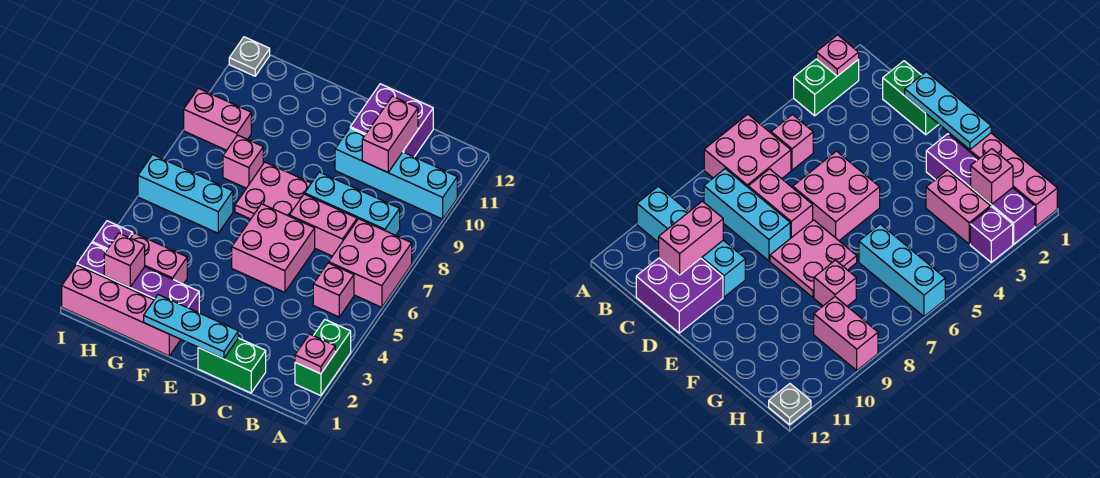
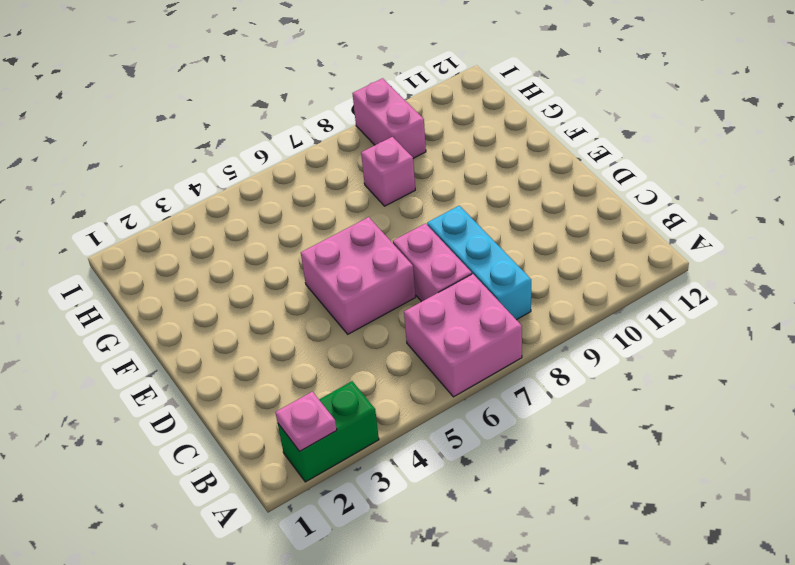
none -> cyan 1x4 brick [335,128,457,219]
none -> pink 1x1 brick [313,263,354,317]
none -> green 1x2 brick [198,338,266,393]

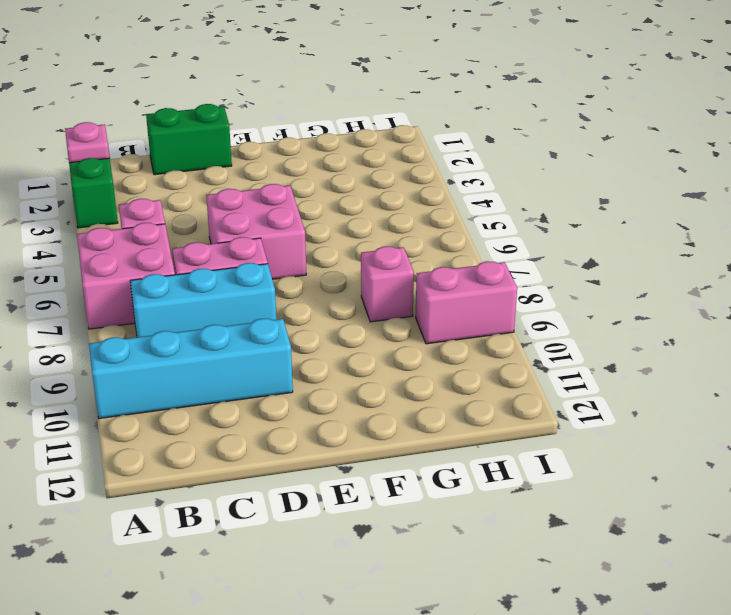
none -> purple 2x2 brick [350,84,433,157]
none -> pink 2x2 plate [235,162,311,219]
none -> pink 1x4 brick [62,265,181,356]

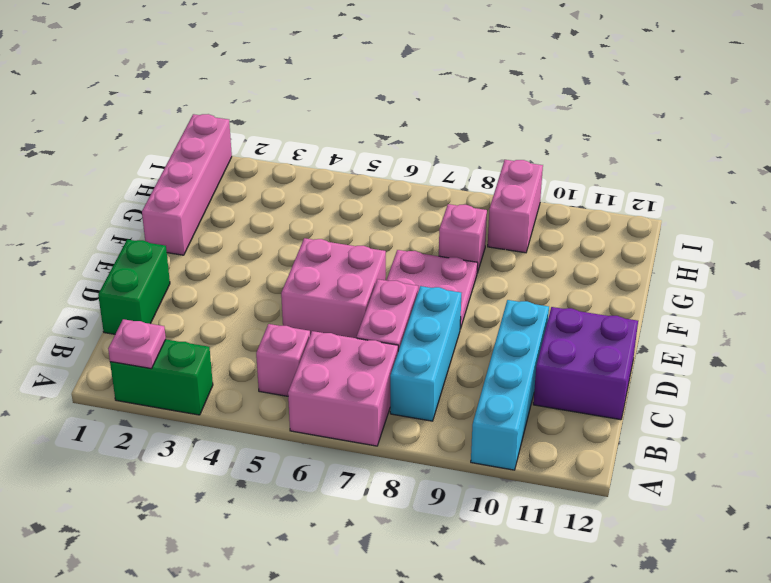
none -> purple 1x4 brick [77,243,199,313]
none -> pink 1x2 brick [131,233,187,284]
none -> cyan 1x3 brick [138,155,233,233]

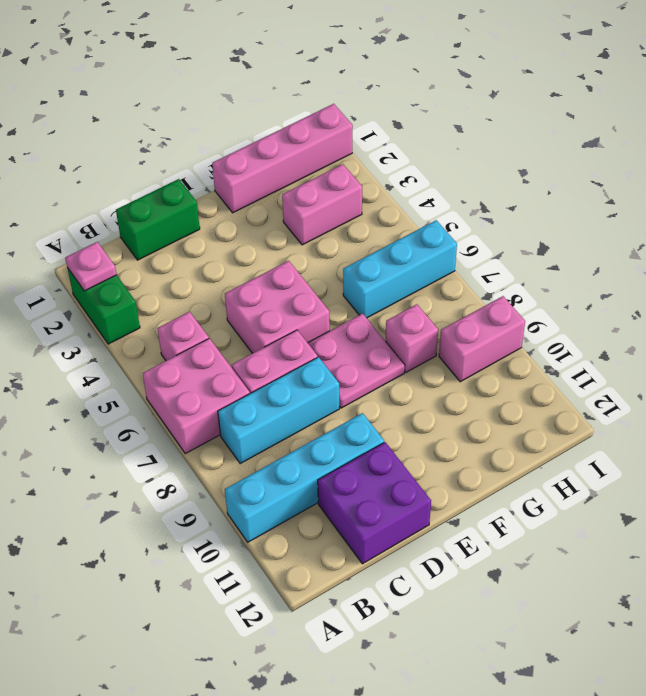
none -> purple 1x4 brick [77,243,199,313]
none -> purple 1x1 brick [92,221,133,249]
none -> grey 1x1 plate [229,37,270,76]

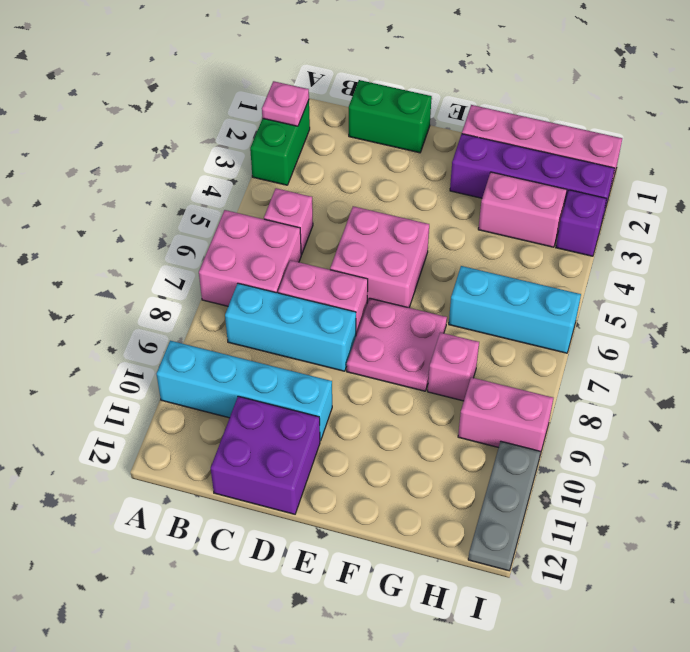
grey 1x3 plate [468,442,541,571] -> grey 1x1 plate [229,37,270,76]
none -> pink 1x2 brick [362,96,418,172]
none -> cyan 1x3 plate [144,295,238,359]
none -> pink 1x1 brick [104,233,145,287]

